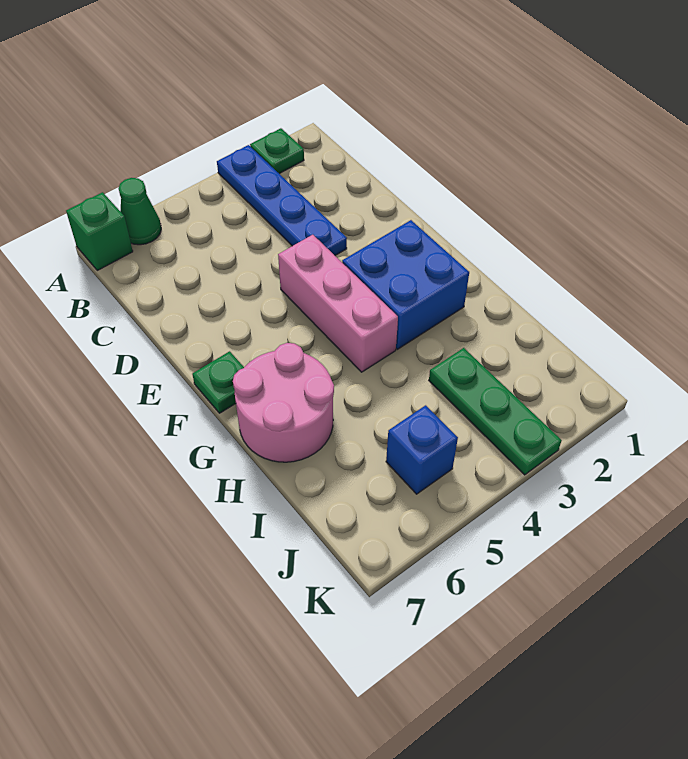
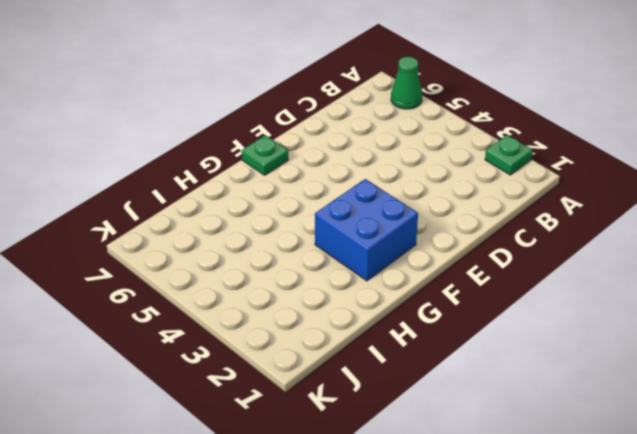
none -> blue 1x4 plate [217,145,347,255]
none -> green 1x1 brick [66,192,133,270]

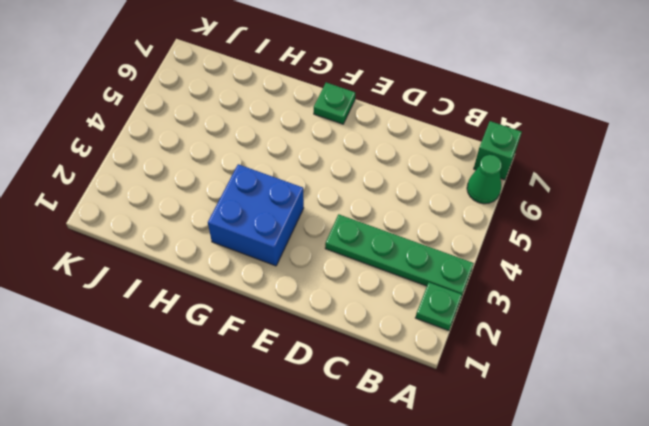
green 1x4 plate [325,214,474,294] -> blue 1x4 plate [217,145,347,255]
none -> pink 1x3 brick [278,235,398,372]
none -> pink 2x2 round brick [233,343,334,462]

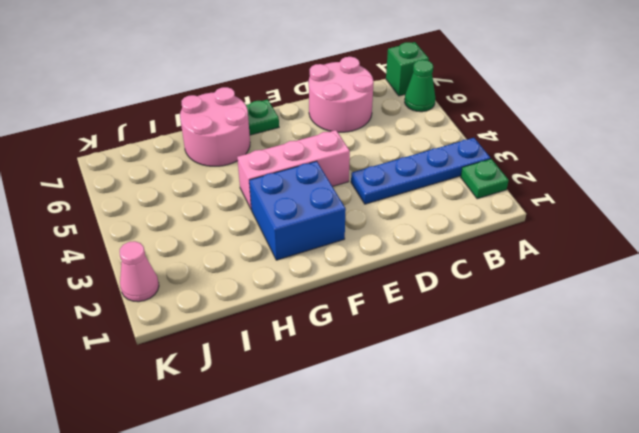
pink 2x2 round brick [309,57,374,132] -> none
pink 1x1 cone [120,241,159,302] -> none
none -> green 1x3 plate [429,348,562,475]
none -> blue 1x1 brick [386,405,458,494]

